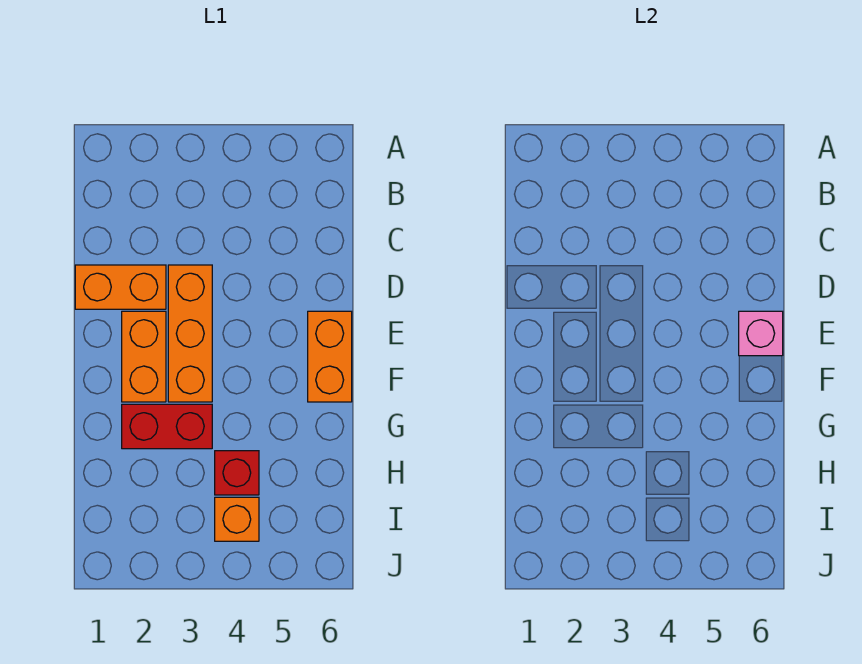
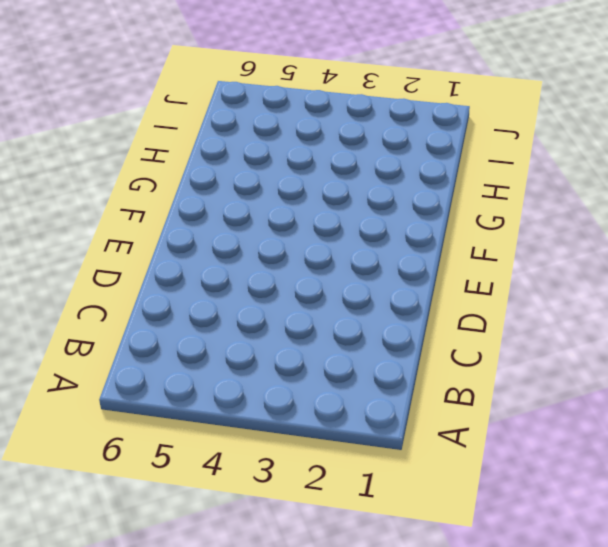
none -> orange 1x2 brick [75,265,166,309]
none -> orange 1x3 brick [168,265,212,402]

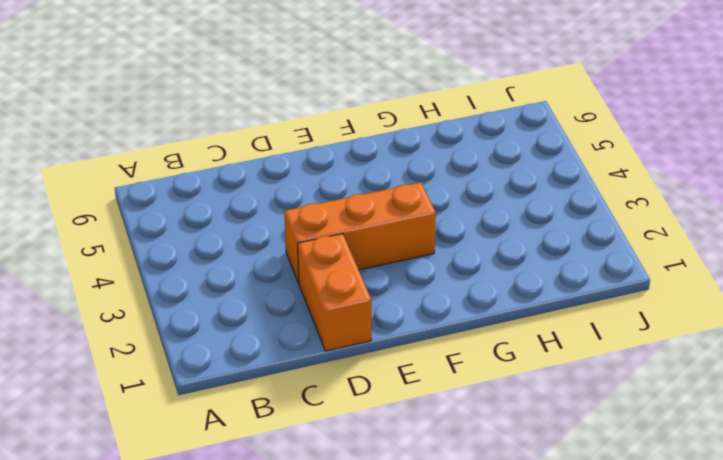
none -> orange 1x2 brick [122,311,166,402]
none -> orange 1x2 brick [308,311,352,402]

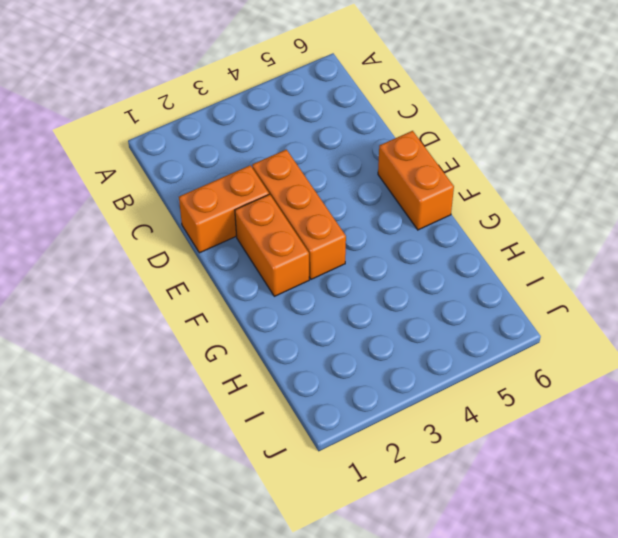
none -> red 1x2 brick [122,404,212,449]
none -> red 1x1 brick [215,451,259,495]

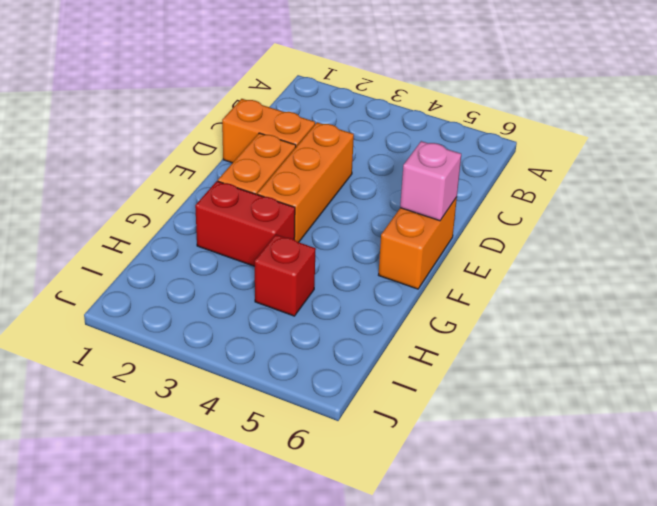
none -> orange 1x1 brick [215,497,259,541]

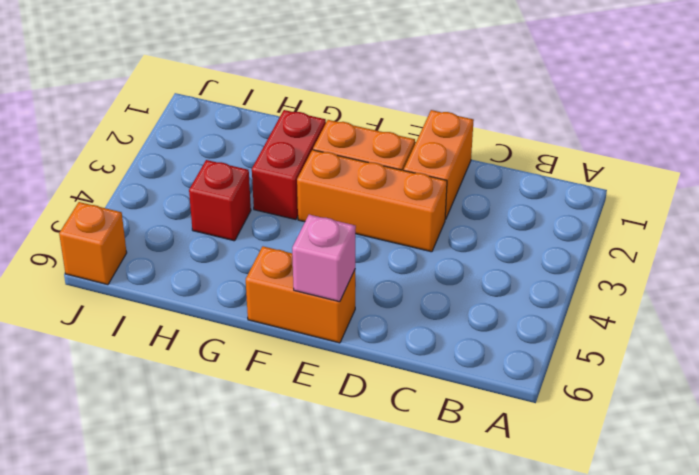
orange 1x1 brick [59,202,127,285] -> orange 1x1 brick moved to [215,497,259,541]

